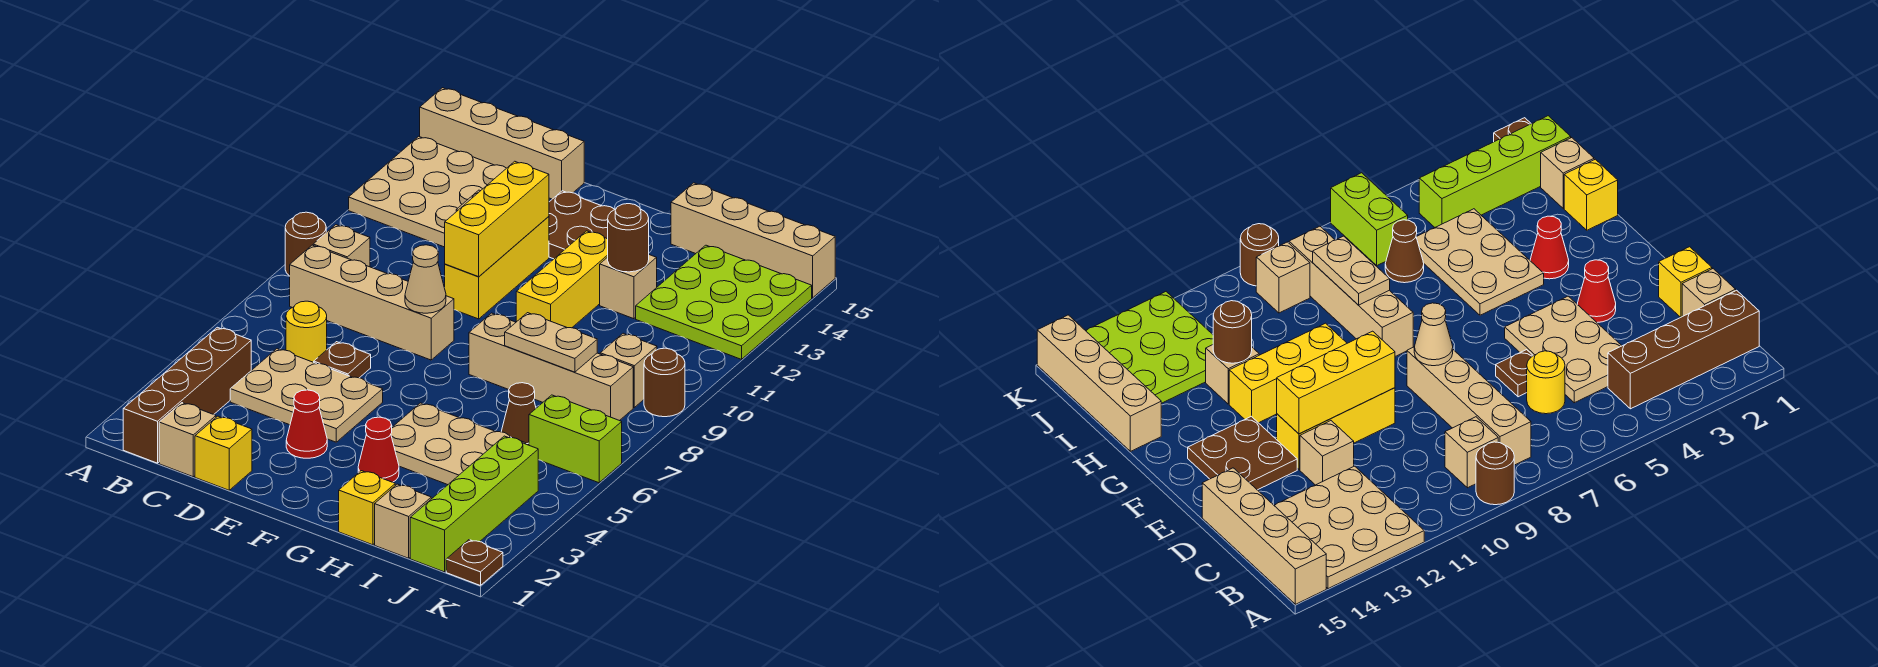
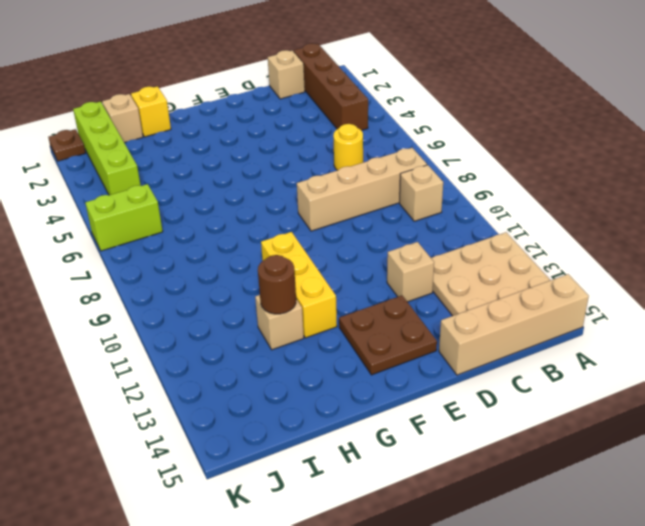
none -> brown 1x1 round brick [285,212,326,276]
none -> tan 2x3 plate [230,349,383,442]
none -> yellow 1x1 brick [195,416,252,490]
none -> brown 1x1 plate [314,342,371,378]

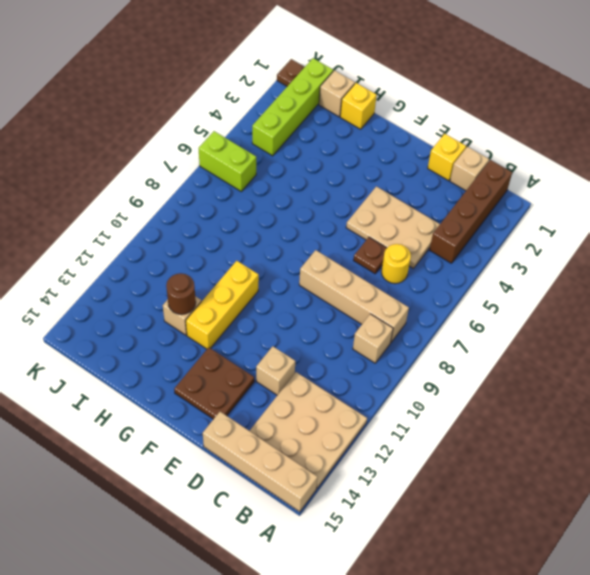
none -> brown 1x1 round brick [285,212,326,276]
none -> red 1x1 cone [286,390,327,458]
none -> yellow 1x3 brick [445,217,549,319]
none -> red 1x1 cone [358,417,399,482]

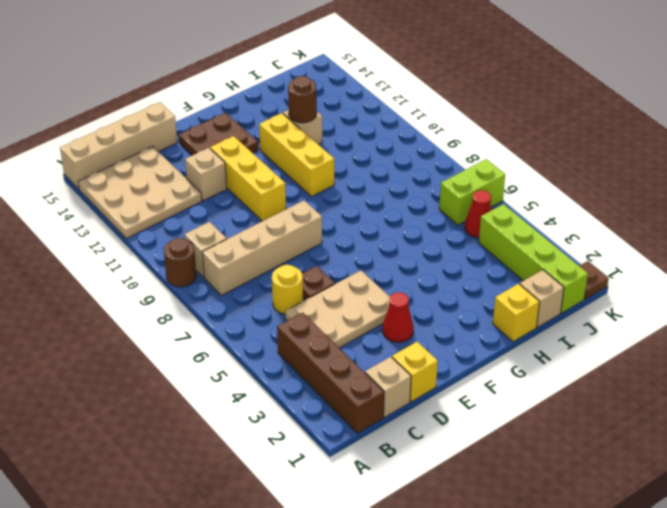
red 1x1 cone [465,190,492,238] -> red 1x1 cone moved to [358,417,399,482]
none -> tan 2x3 plate [391,403,526,485]
none -> tan 1x4 brick [469,313,633,421]
none -> tan 1x4 brick [671,183,835,298]
none -> brown 1x1 cone [501,383,536,445]

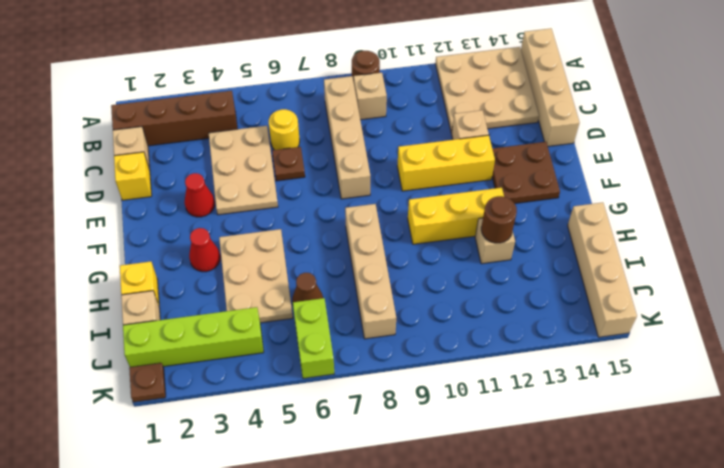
none -> lime 3x3 plate [636,245,812,359]
none -> tan 1x1 brick [600,333,657,407]
none -> brown 1x1 round brick [644,348,685,417]
none -> tan 1x1 cone [405,245,446,313]

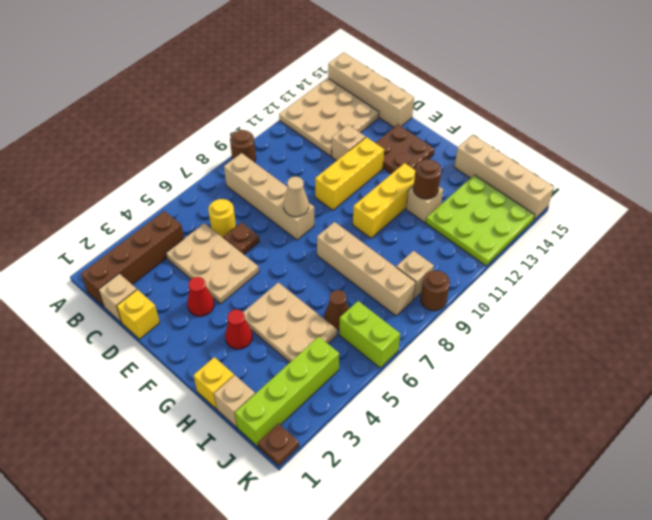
none -> tan 1x1 brick [313,225,370,267]
none -> yellow 1x3 brick [445,161,549,277]
none -> tan 1x2 plate [505,313,597,372]

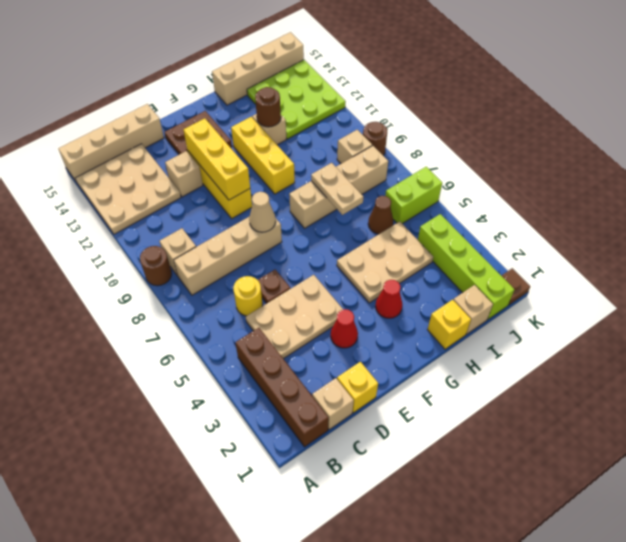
tan 1x2 plate [311,163,363,215] -> tan 1x2 plate turned to [505,313,597,372]

